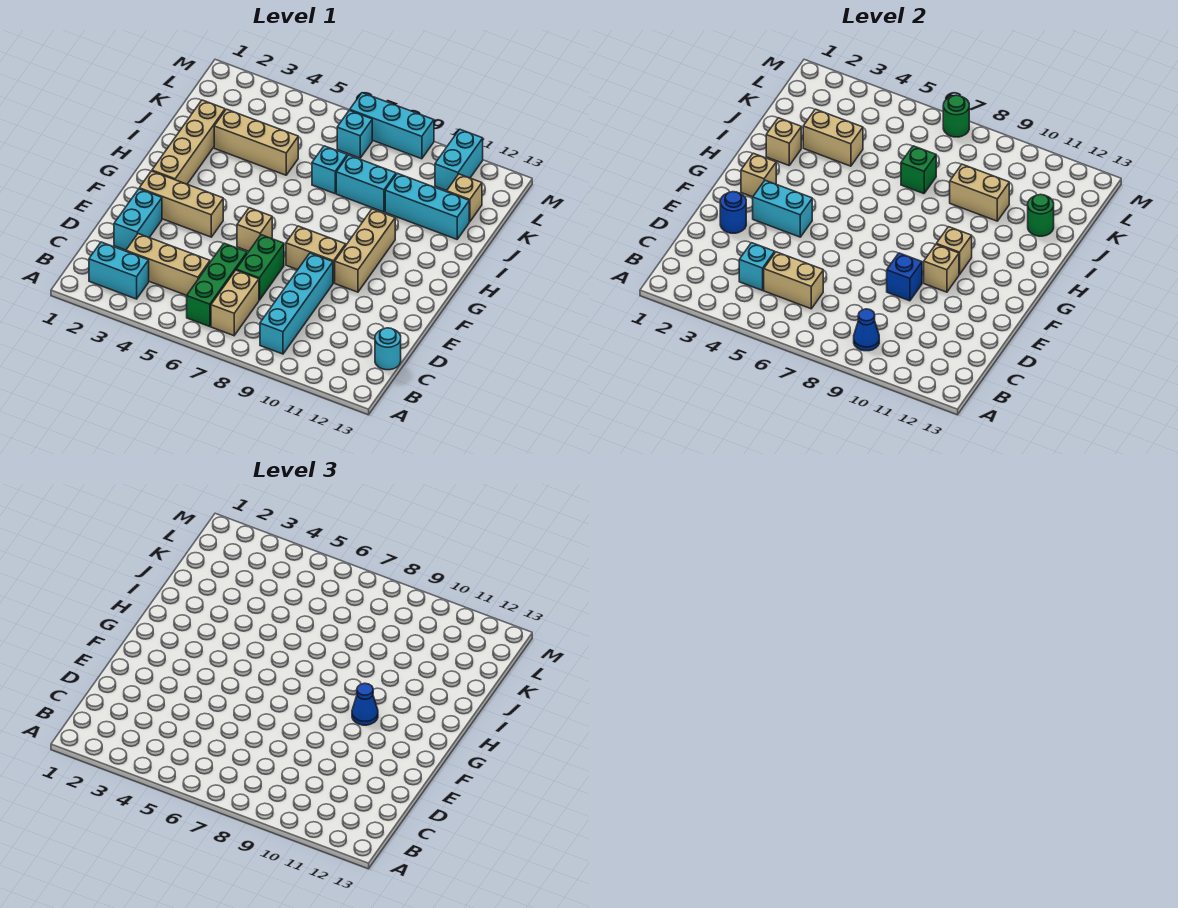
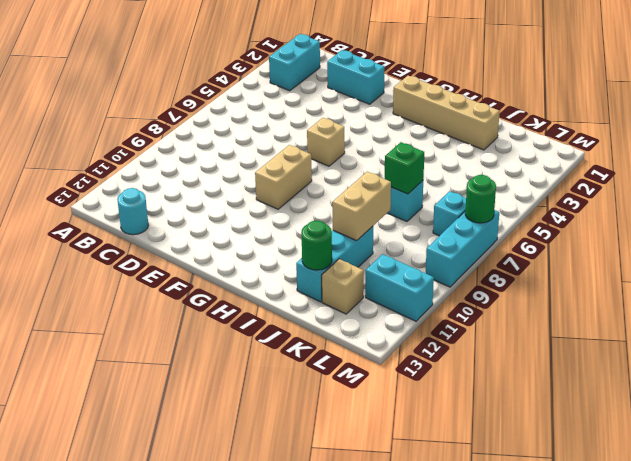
none -> green 1x3 brick [187,243,247,327]
none -> tan 1x2 brick [211,270,259,336]
none -> cyan 1x4 brick [260,253,333,354]
none -> tan 1x3 brick [126,234,210,295]

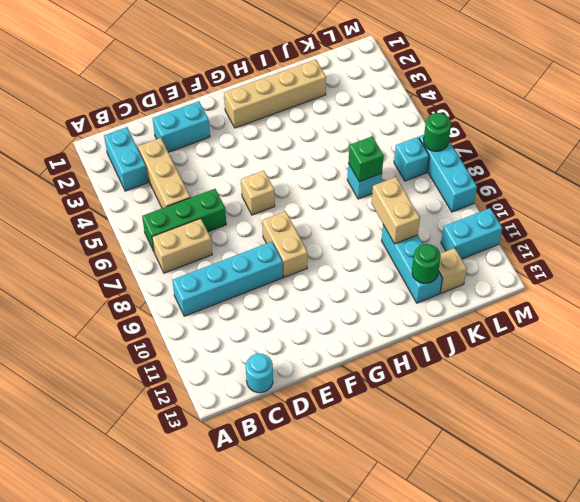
none -> green 1x2 brick [236,235,284,300]
none -> tan 1x3 brick [139,171,223,237]
none -> tan 1x3 brick [335,209,395,292]
none -> tan 1x3 brick [214,109,298,175]

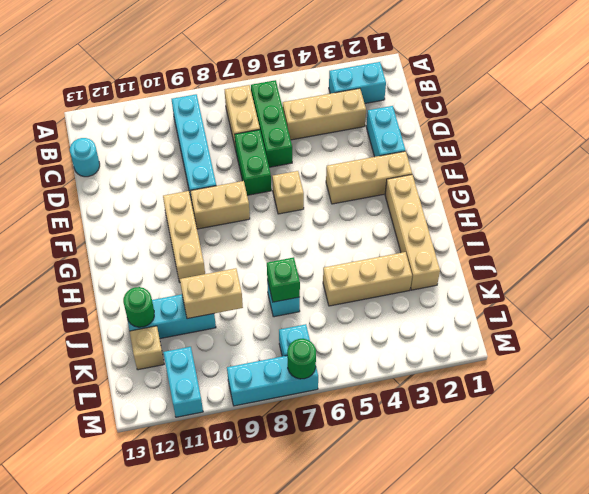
none -> cyan 1x2 brick [336,155,396,212]
none -> blue 1x1 cone [854,309,879,351]
none -> cyan 1x1 brick [739,243,775,290]
none -> tan 1x2 brick [764,252,823,309]

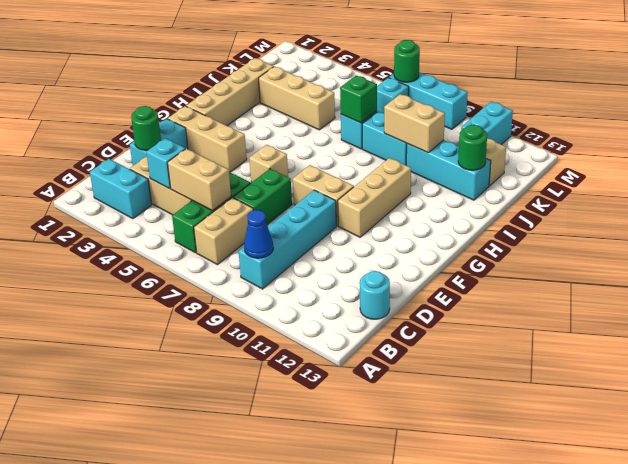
green 1x1 round brick [131,106,161,150] -> none
none -> blue 1x1 round brick [720,192,746,233]
none -> blue 1x1 brick [887,253,922,301]
none -> cyan 1x2 brick [753,180,812,237]
none -> tan 1x1 brick [924,245,959,292]

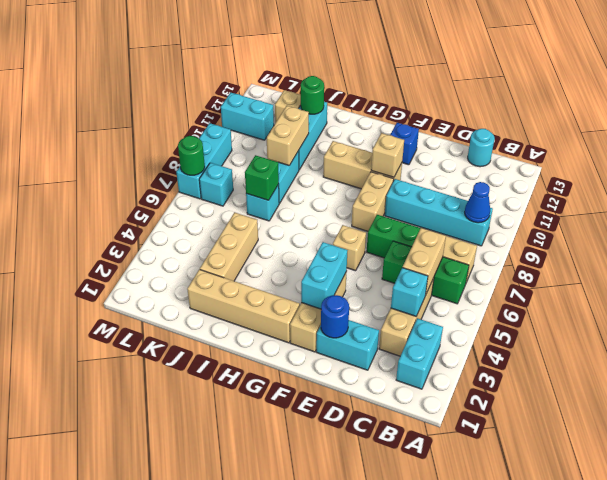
blue 1x1 brick [390,123,419,165] -> blue 1x1 brick moved to [887,253,922,301]
none -> tan 1x1 brick [741,153,776,197]
none -> tan 1x1 brick [936,227,972,274]
none -> tan 1x1 brick [766,118,801,165]
none -> tan 1x2 brick [803,109,863,166]

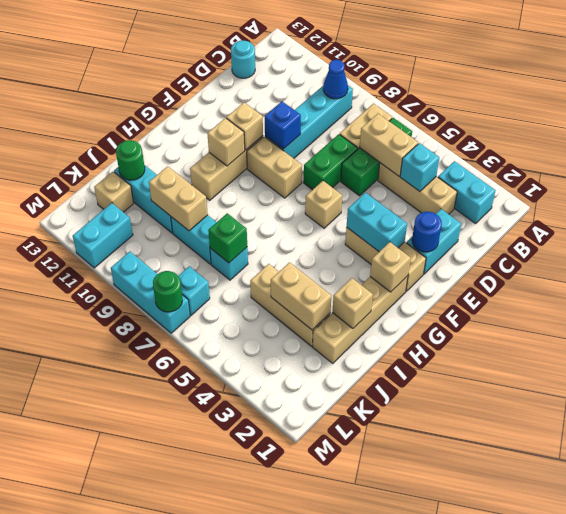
none -> blue 1x1 cone [352,683,378,725]

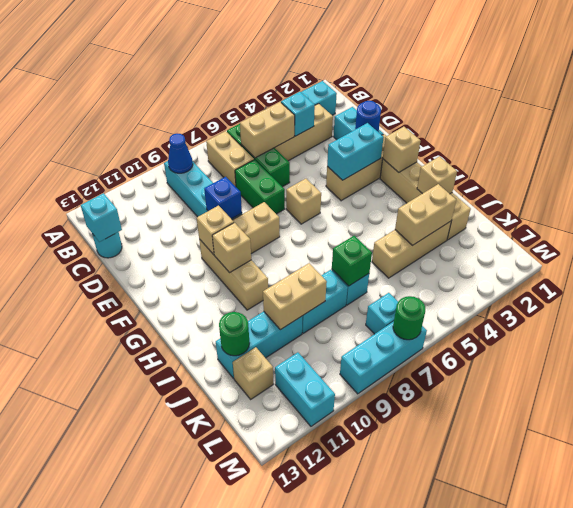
cyan 1x1 brick [81,193,122,242] -> none
none -> blue 1x1 cone [352,683,378,725]

